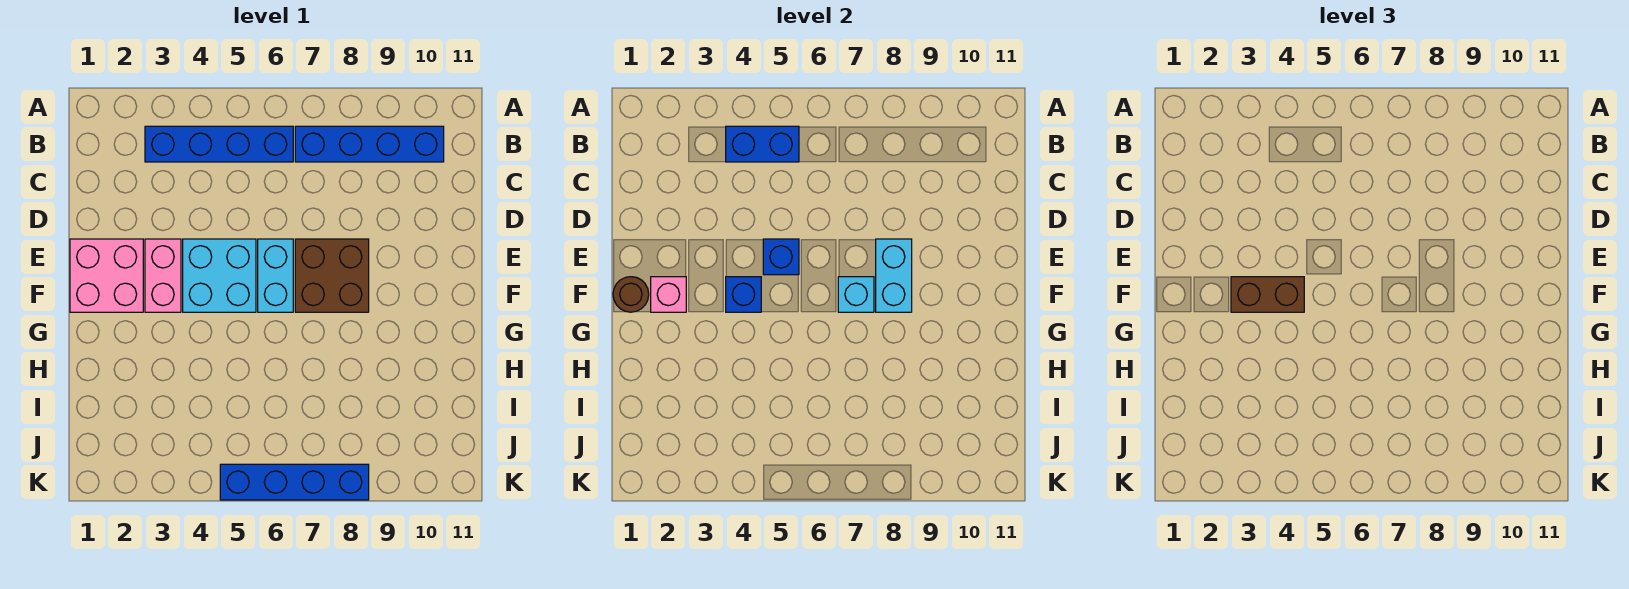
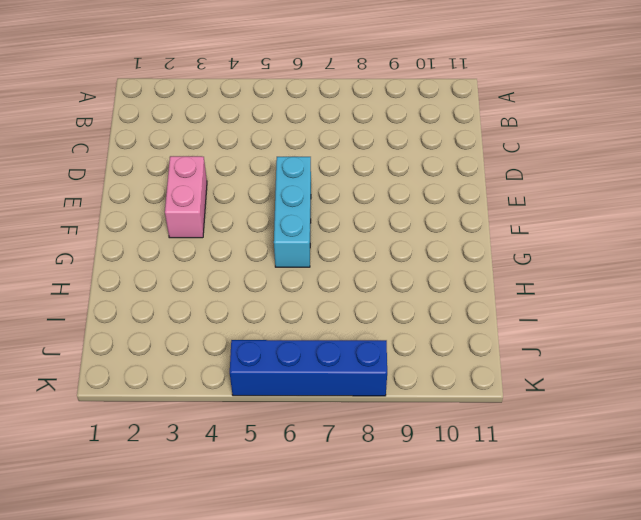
cyan 1x3 brick [274,157,311,267] -> cyan 1x2 brick [258,239,293,312]
none -> blue 1x4 brick [145,126,293,162]
none -> blue 1x4 brick [295,126,444,162]
none -> pink 2x2 brick [70,239,143,312]

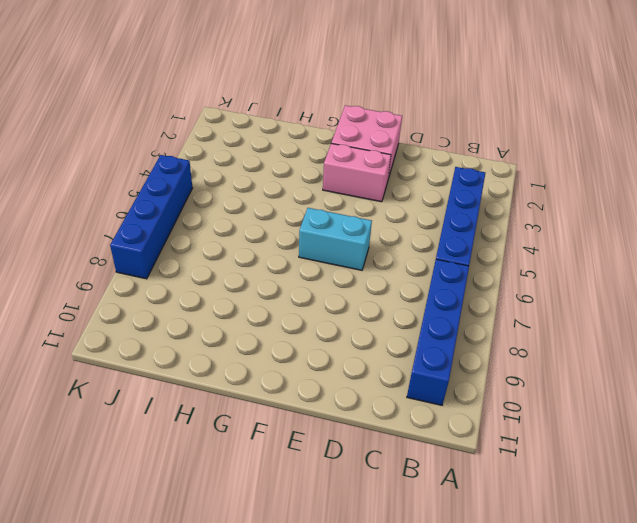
none -> cyan 2x2 brick [183,239,256,312]
none -> brown 2x2 brick [295,239,369,312]
none -> blue 1x2 brick [726,126,799,162]

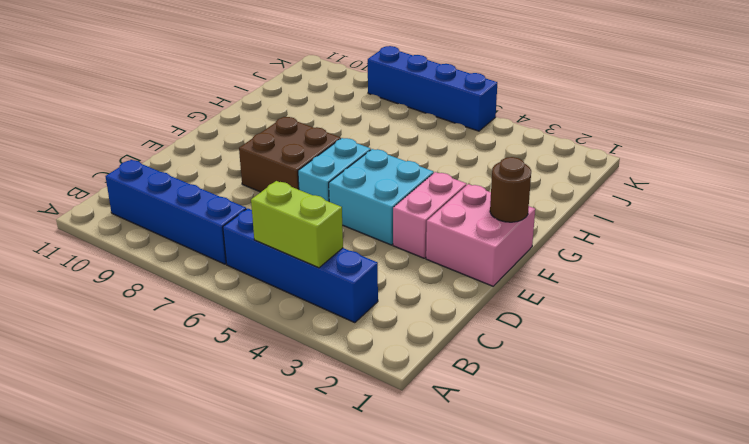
lime 1x2 brick [251,181,343,268] -> blue 1x2 brick [726,126,799,162]
none -> blue 1x1 brick [763,239,799,275]
none -> cyan 1x2 brick [876,239,912,312]
none -> pink 1x1 brick [651,277,686,312]

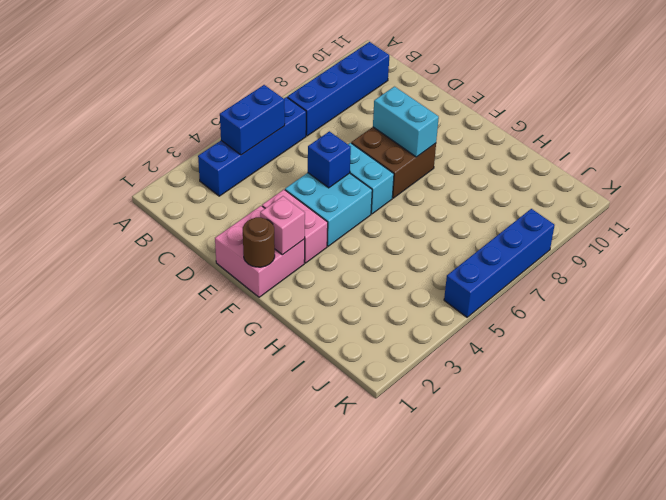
none -> blue 1x1 brick [726,277,761,312]
none -> cyan 1x1 brick [838,277,874,312]
none -> brown 1x2 brick [1231,277,1304,312]

